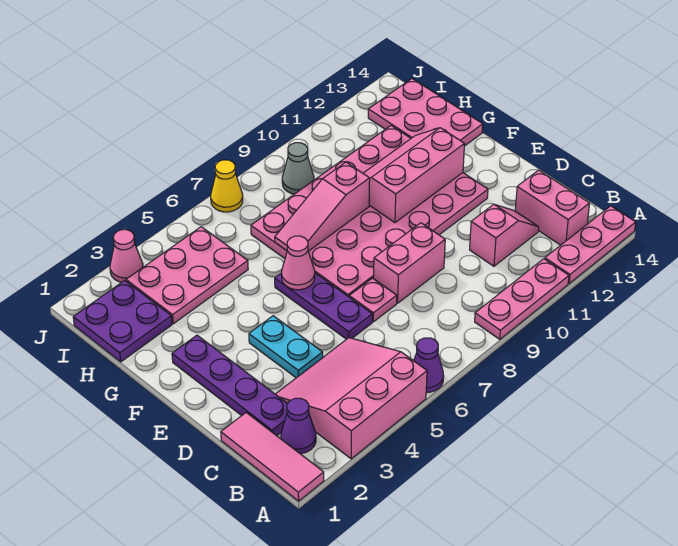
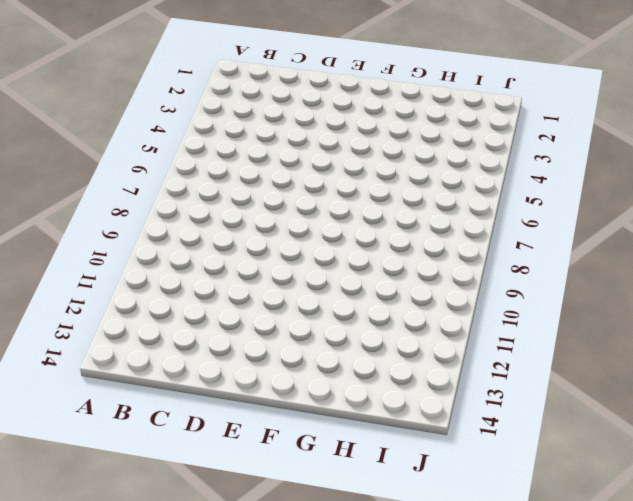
none -> pink 1x3 tile [221,413,324,501]
none -> pink 3x3 slope [276,338,427,459]
none -> purple 1x1 cone [414,338,444,392]

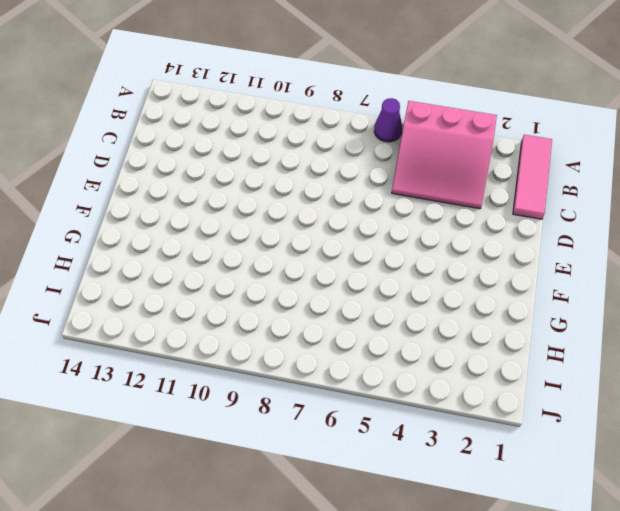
none -> pink 1x3 plate [475,259,569,339]
none -> pink 1x3 plate [545,206,636,283]
none -> purple 1x1 cone [281,398,316,454]

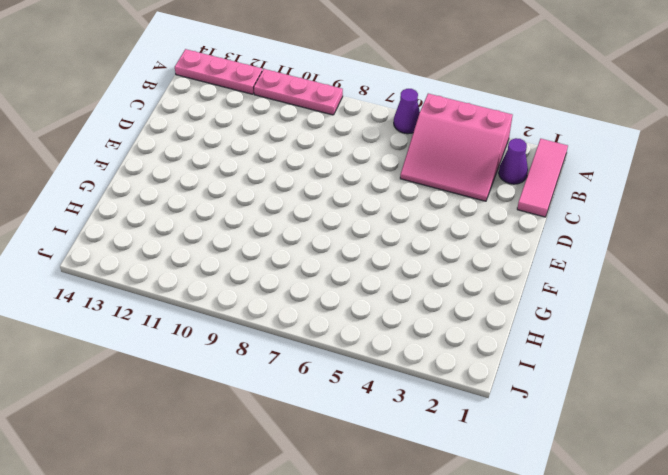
none -> pink 1x2 brick [515,170,590,245]
none -> purple 1x4 plate [172,335,287,436]
none -> pink 1x2 slope [470,204,539,266]

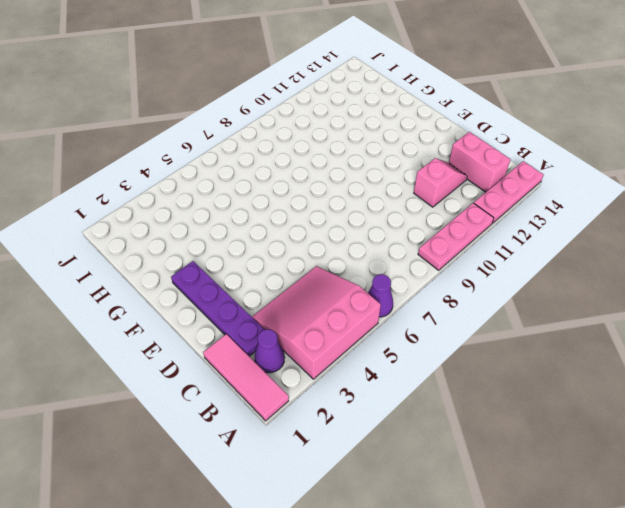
none -> cyan 1x2 plate [249,316,323,378]
none -> purple 1x3 plate [275,273,372,339]
none -> pink 1x1 plate [349,278,397,322]

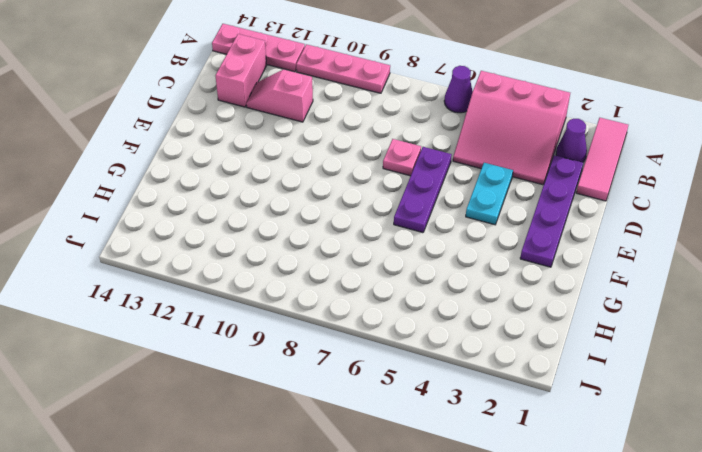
none -> pink 1x2 brick [374,223,445,303]
none -> pink 4x6 plate [251,126,488,297]
none -> pink 2x3 plate [368,79,483,146]

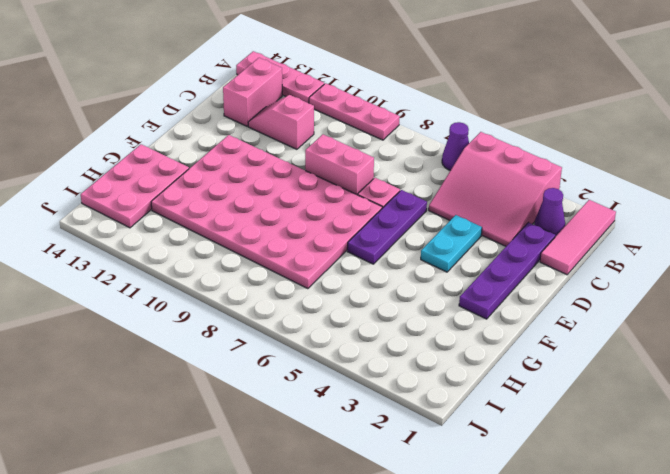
none -> purple 2x2 plate [73,280,172,362]
none -> pink 2x3 plate [126,227,248,324]
none -> grey 1x1 cone [282,143,314,194]

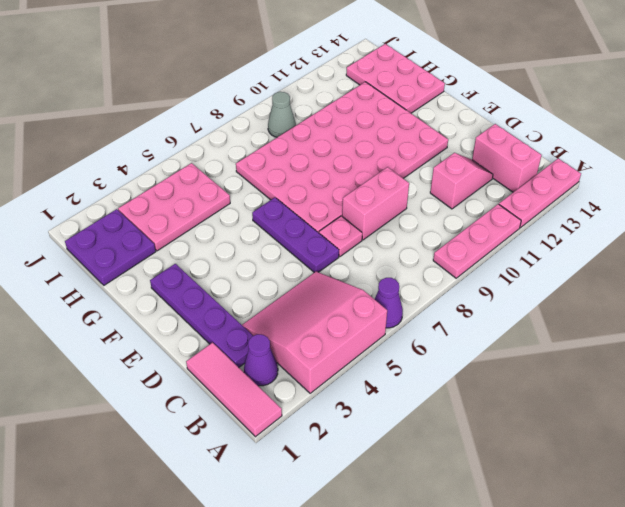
none -> cyan 1x2 plate [249,316,323,378]
none -> pink 1x1 cone [110,230,143,282]
none -> yellow 1x1 cone [211,160,243,212]

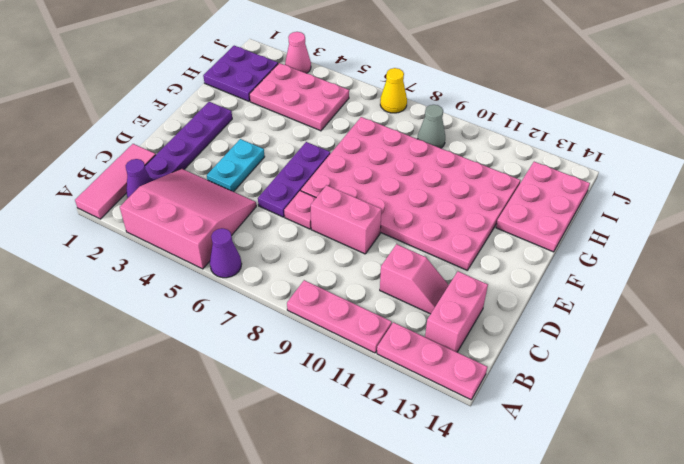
none -> pink 1x1 cone [282,236,315,290]
none -> pink 2x3 slope [363,128,465,223]
none -> pink 1x3 slope [275,162,370,251]

